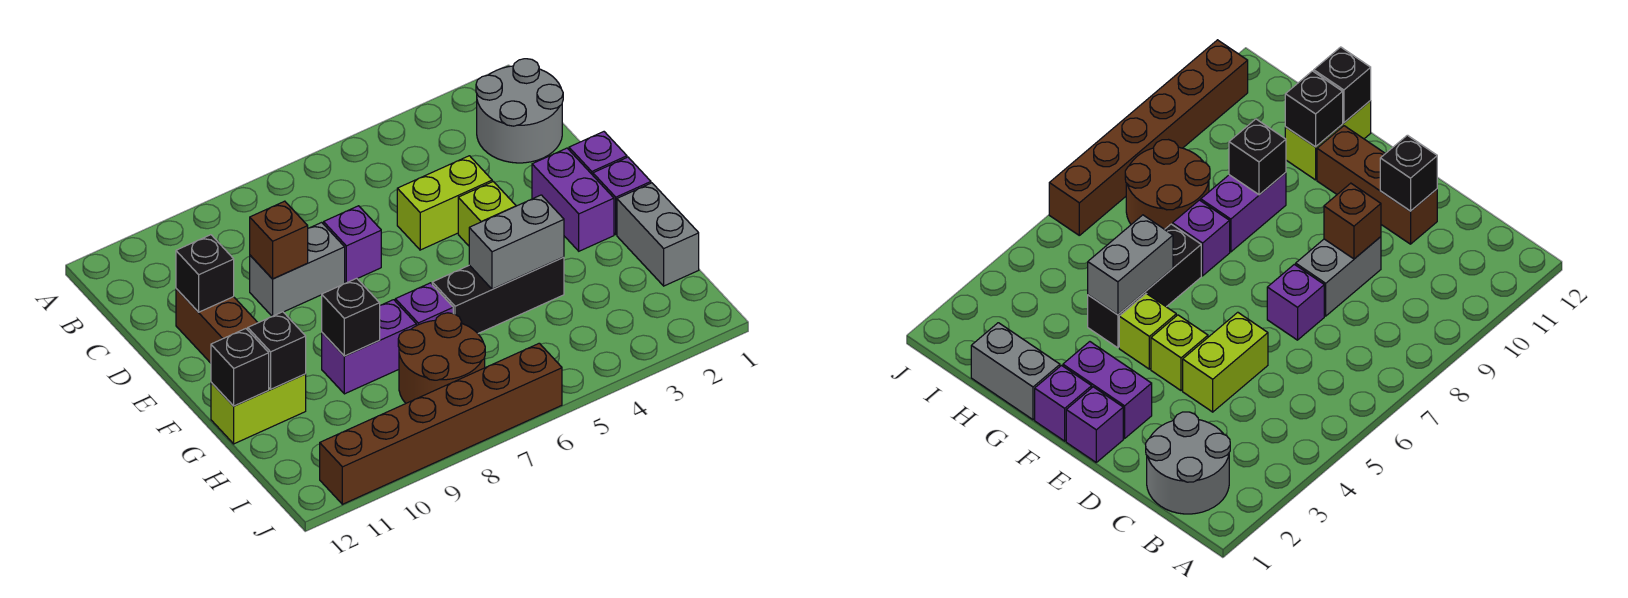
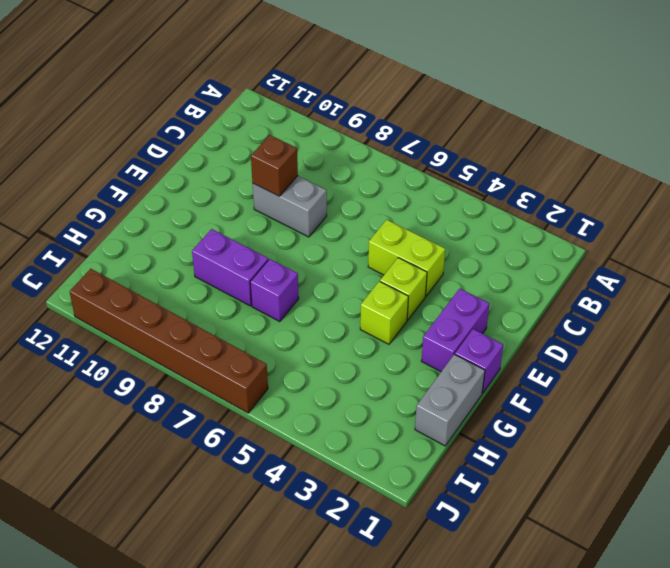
none -> grey 2x2 round brick [476,59,563,163]
none -> purple 1x1 brick [324,206,381,283]
none -> brown 1x3 brick [176,289,258,363]

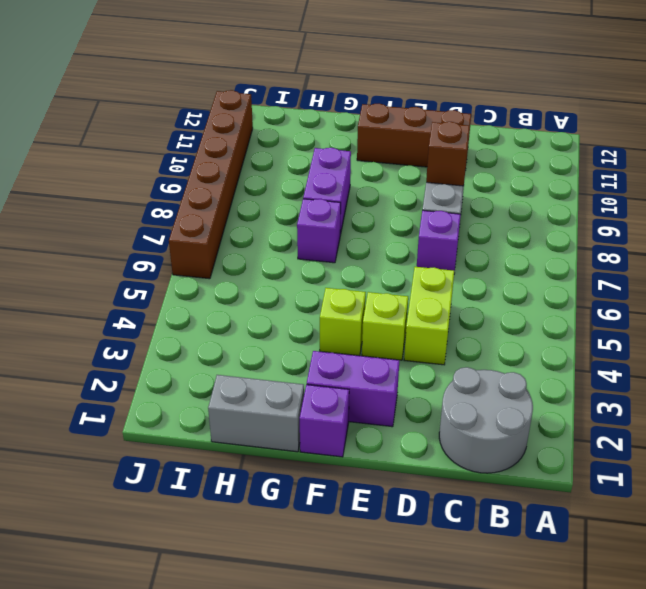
none -> purple 1x1 brick [569,132,627,175]
none -> black 1x3 brick [432,257,564,333]
none -> lime 1x2 brick [211,374,306,444]

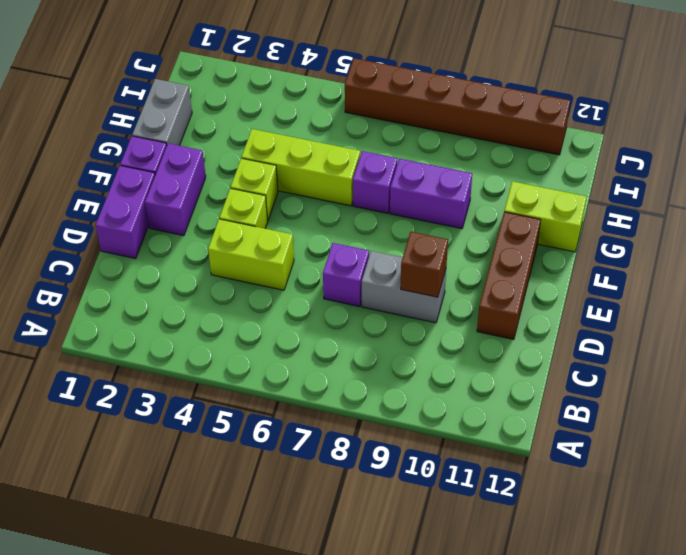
purple 1x2 brick [96,166,155,259] -> purple 1x1 brick [569,132,627,175]
lime 1x3 brick [242,129,360,206] -> black 1x3 brick [432,257,564,333]
none -> grey 2x2 round brick [476,59,563,163]
none -> brown 2x2 round brick [398,313,485,403]
none -> black 1x1 brick [176,235,234,312]

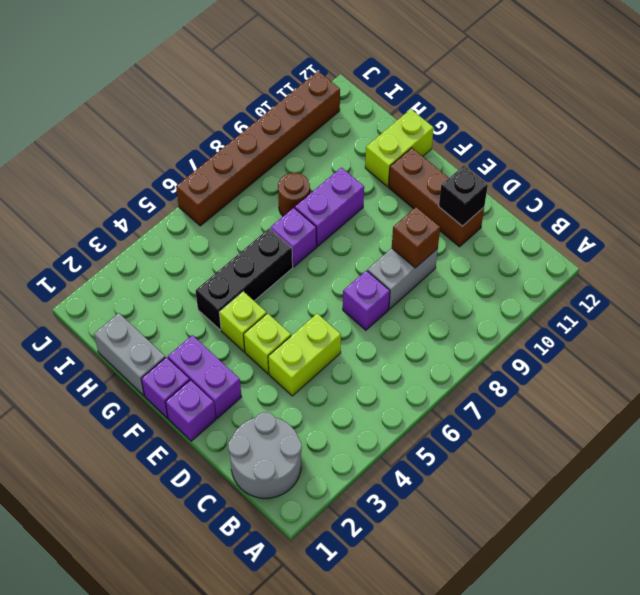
brown 1x1 round brick [278,173,310,216] -> brown 2x2 round brick [398,313,485,403]
none -> grey 1x2 brick [469,195,564,289]
none -> black 1x1 brick [322,278,380,356]
none -> black 1x1 brick [248,312,306,389]

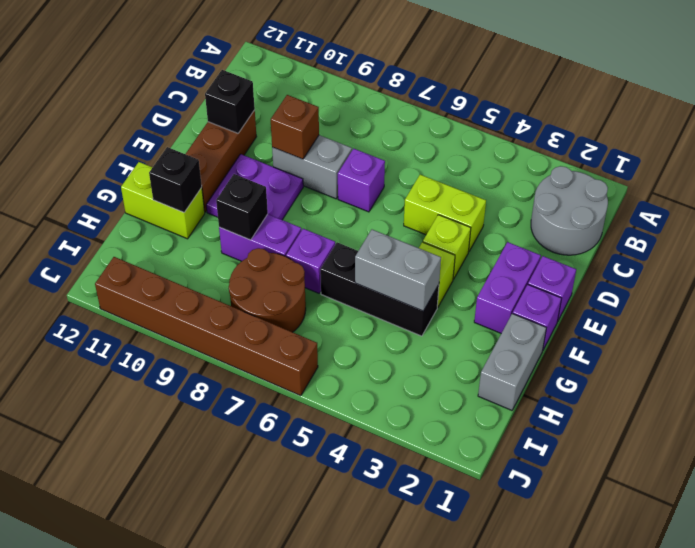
purple 2x2 plate [206,154,303,220] -> none
none -> black 1x1 brick [211,329,269,406]

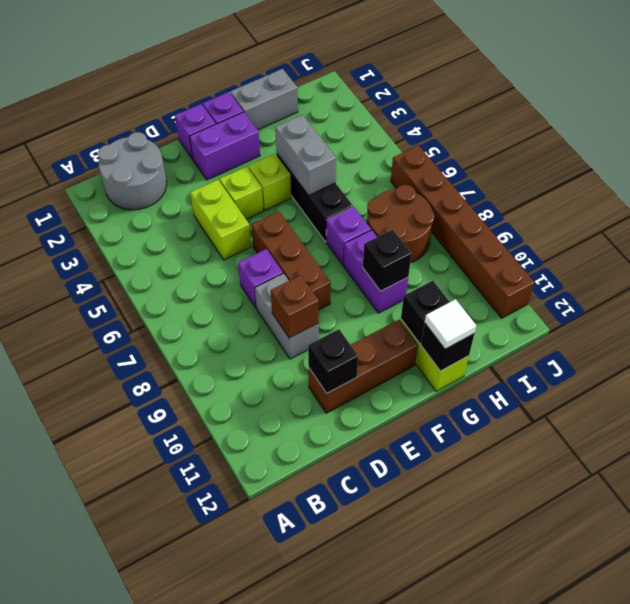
brown 1x3 brick [251,212,331,310] -> none
white 1x1 tile [425,299,477,349] -> none

